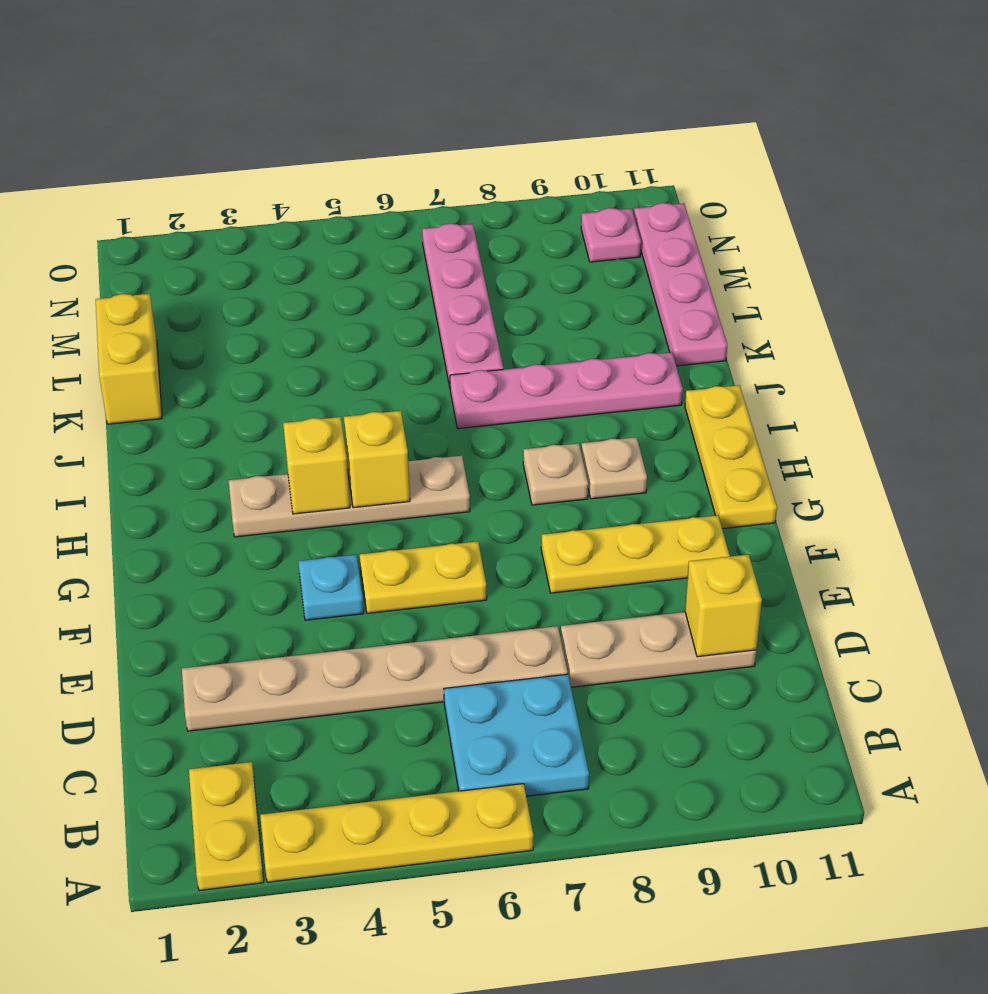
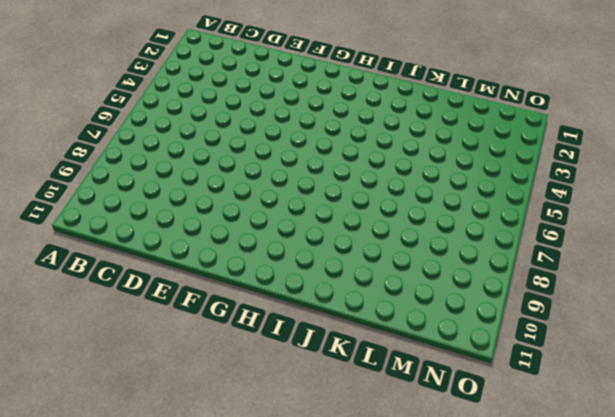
none -> yellow 1x2 plate [189,762,264,891]
none -> yellow 1x4 plate [260,784,533,882]
none -> cyan 2x2 plate [444,674,589,796]

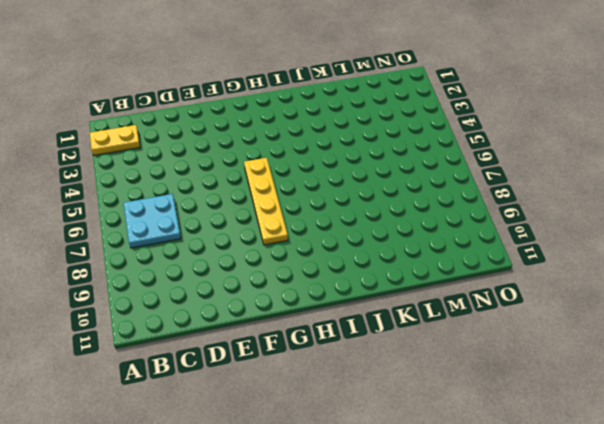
yellow 1x4 plate [244,158,288,245] -> yellow 1x4 plate moved to [260,784,533,882]
none -> tan 1x6 plate [182,626,568,731]
none -> tan 1x3 plate [561,612,756,687]
none -> cyan 1x1 plate [298,555,364,620]

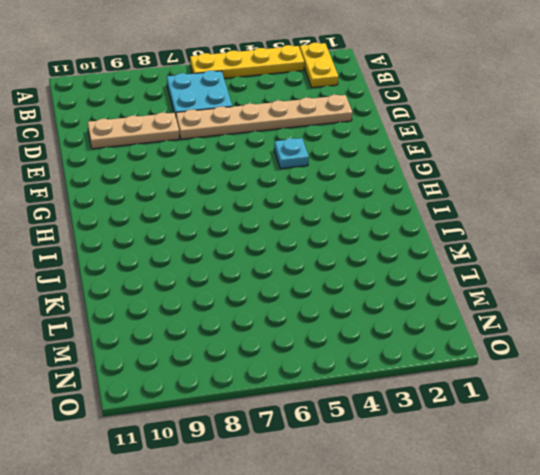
none -> yellow 1x2 plate [360,541,487,613]
none -> yellow 1x3 plate [541,515,730,593]
none -> yellow 1x3 plate [685,385,777,529]

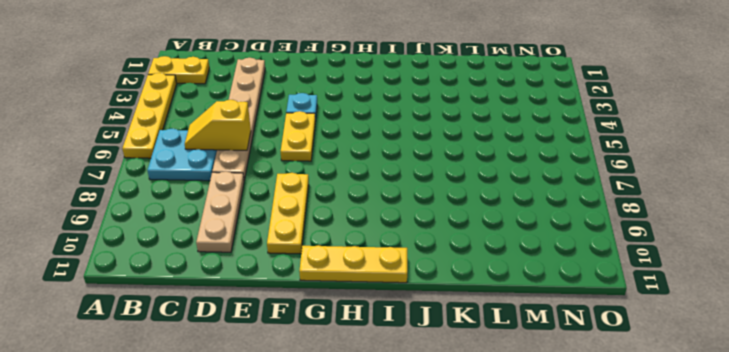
yellow 1x2 slope [185,100,251,150] -> none
none -> tan 1x4 plate [229,456,470,537]
none -> tan 1x1 plate [523,443,588,505]
none -> tan 1x1 plate [581,437,647,499]

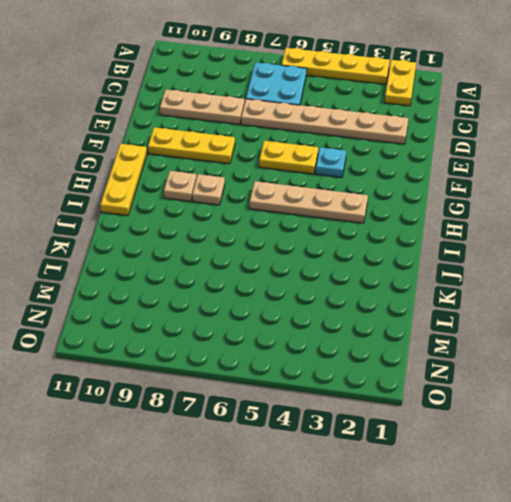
none -> pink 1x4 plate [450,352,683,429]
none -> yellow 1x2 brick [96,294,162,424]
none -> pink 1x4 plate [422,223,503,387]

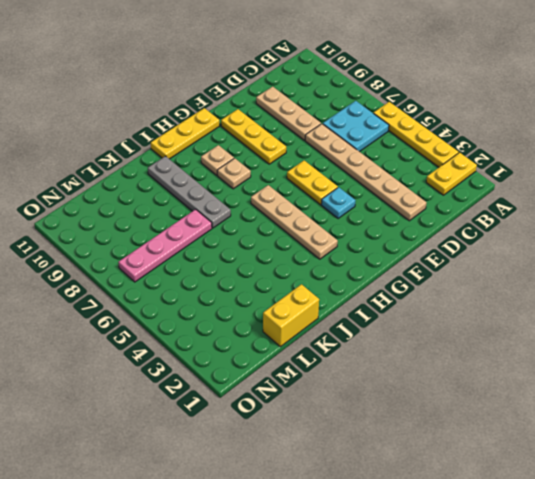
grey 1x4 plate [148,156,231,228] -> pink 1x4 plate [450,352,683,429]
none -> pink 1x4 plate [634,203,727,366]
none -> pink 1x1 plate [581,208,641,262]
none -> yellow 1x1 brick [685,555,762,657]

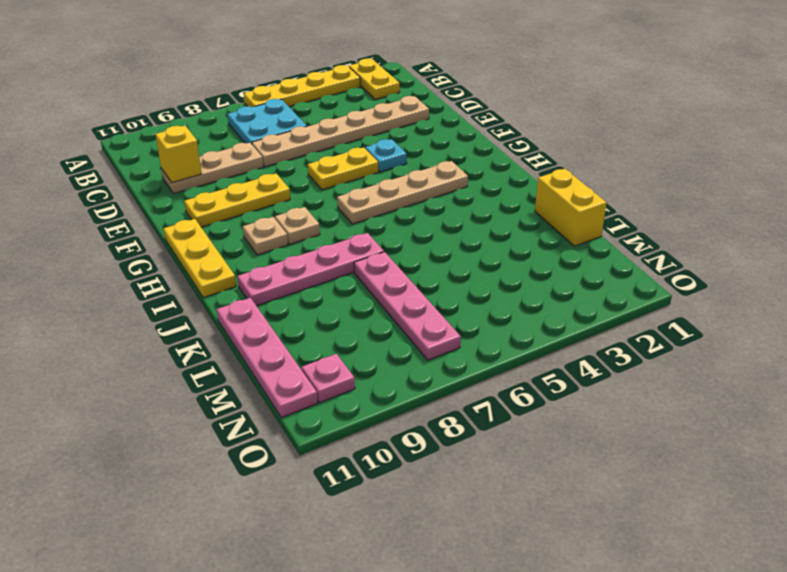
none -> yellow 1x1 brick [283,417,350,514]
none -> yellow 1x1 brick [344,411,410,508]

